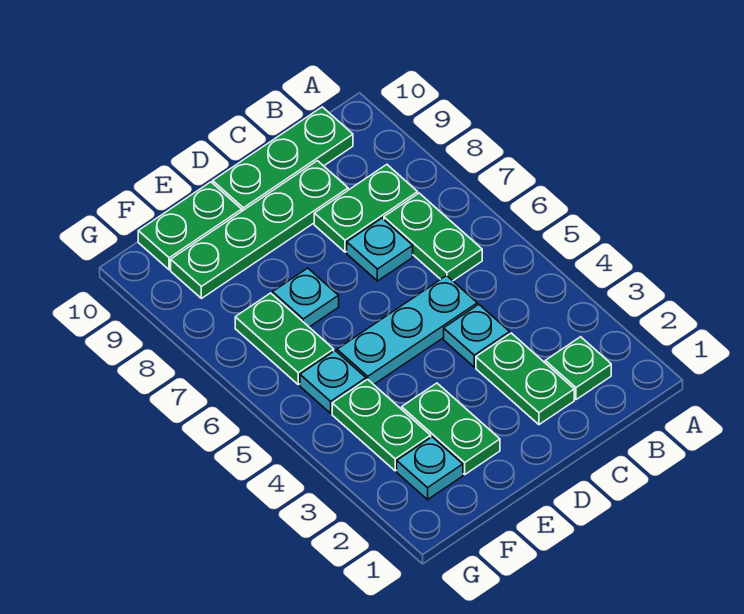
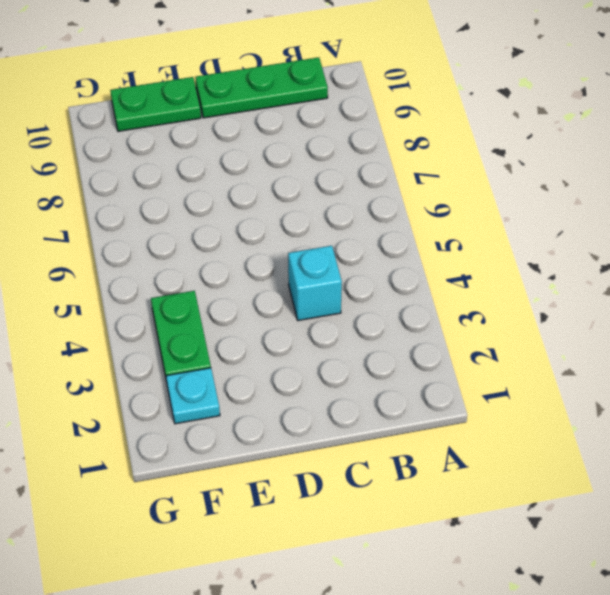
cyan 1x1 brick [288,246,342,321] -> cyan 1x1 plate [444,304,510,367]
none -> green 1x1 plate [545,337,611,400]
none -> green 1x2 plate [384,193,482,281]
none -> green 1x2 plate [314,165,418,252]

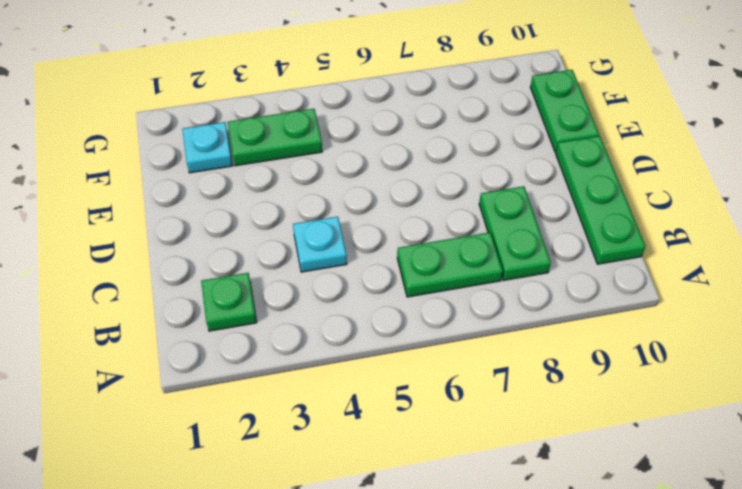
none -> green 1x2 plate [476,333,574,425]
none -> cyan 1x3 plate [337,276,477,384]
none -> cyan 1x1 plate [347,218,413,281]

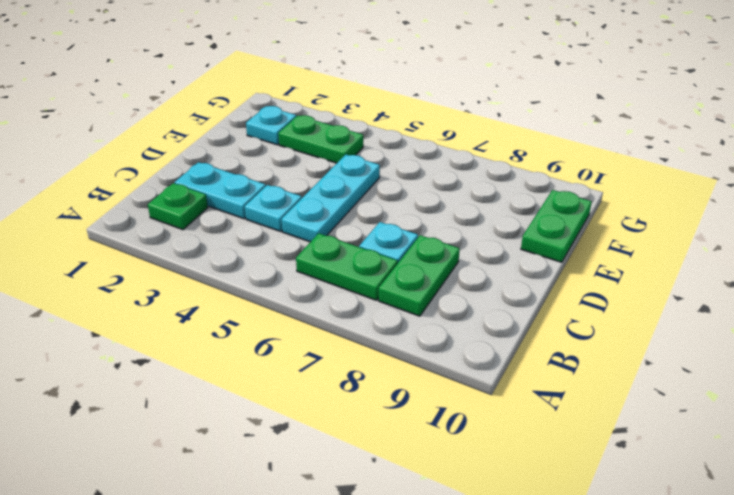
cyan 1x2 plate [175,162,266,219] -> green 1x2 plate [476,333,574,425]
none -> green 1x3 plate [213,107,353,211]
none -> green 1x4 plate [171,161,348,298]
none -> green 1x2 plate [402,383,500,474]

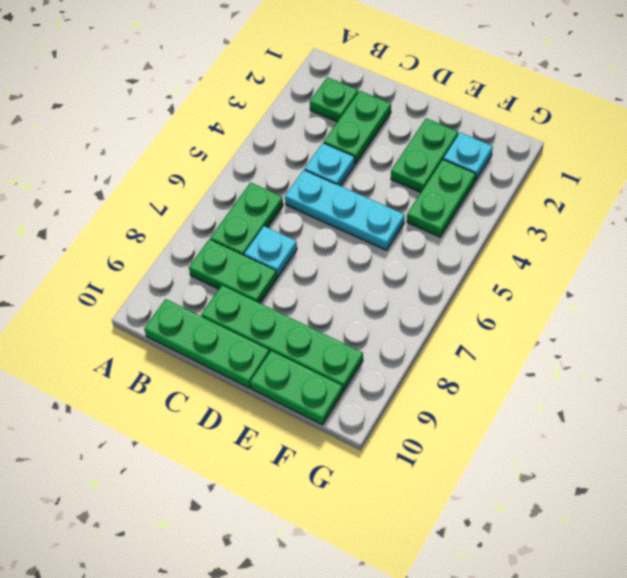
none -> cyan 1x1 plate [272,268,339,327]
none -> cyan 1x1 plate [300,351,366,413]
none -> green 1x2 plate [235,293,334,385]

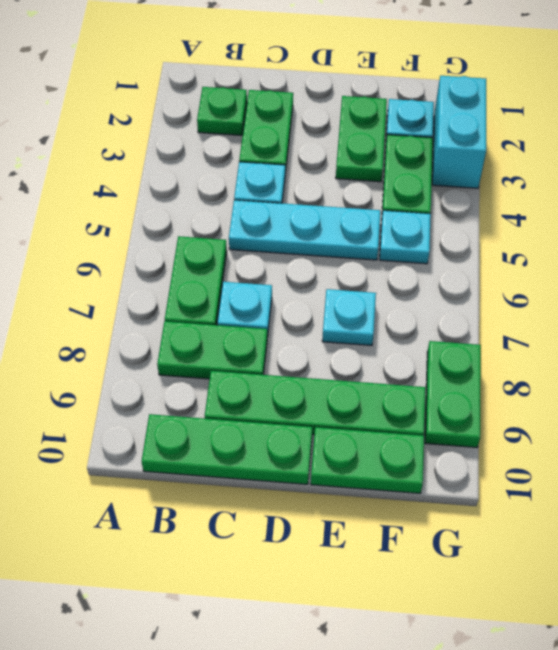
cyan 1x2 brick [432,76,486,188] -> none
green 1x2 plate [425,341,481,447] -> green 1x2 plate moved to [235,293,334,385]

